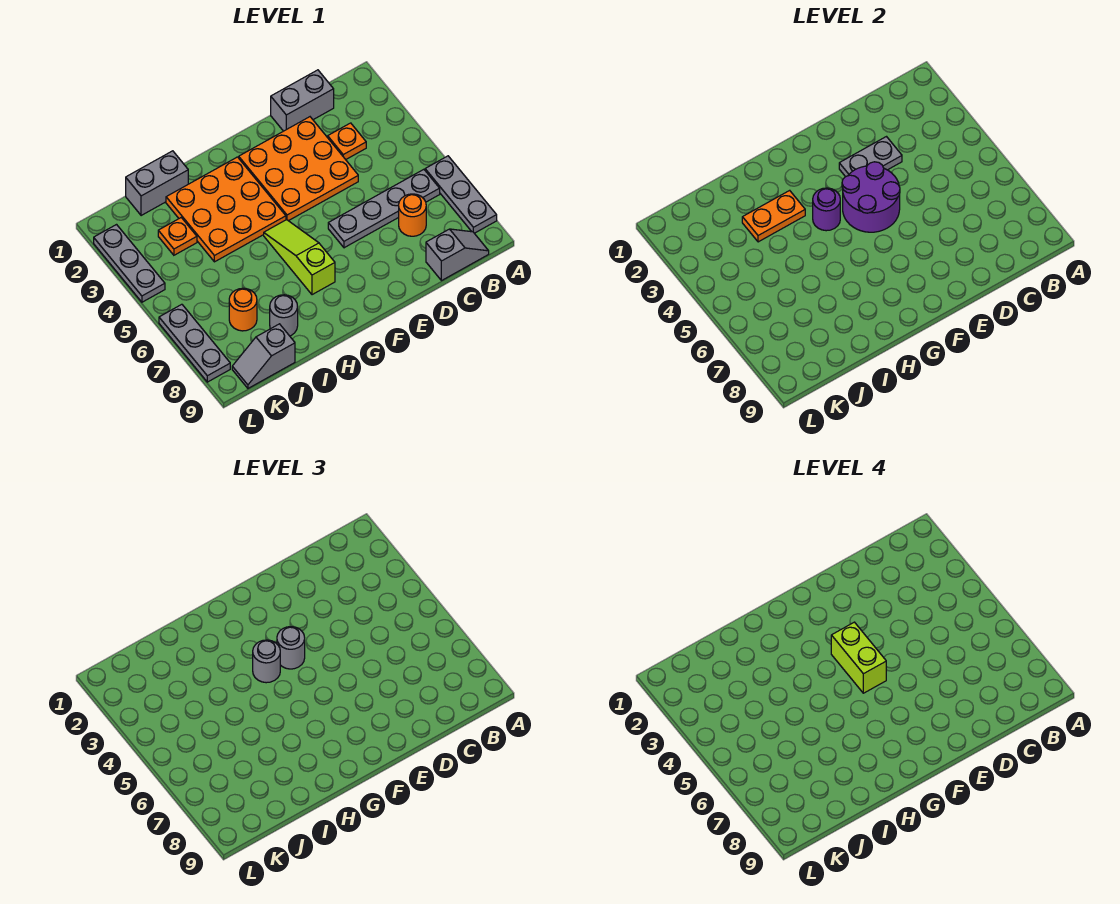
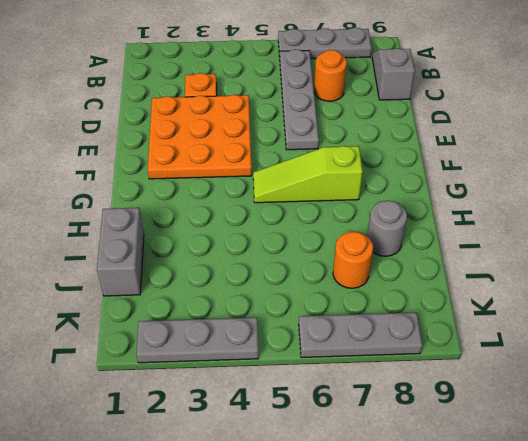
none -> grey 1x2 brick [271,70,334,131]
none -> orange 3x3 plate [166,157,286,262]
none -> orange 1x1 plate [158,218,197,255]

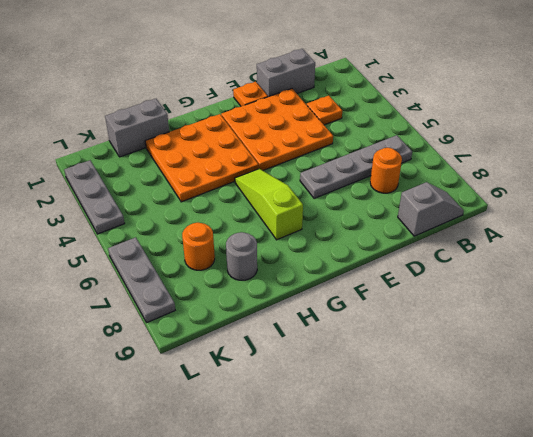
orange 1x1 plate [233,82,268,106] -> orange 1x1 plate moved to [158,218,197,255]
none -> grey 1x3 plate [425,156,497,233]
none -> grey 1x2 slope [232,324,295,388]
none -> grey 1x2 plate [839,137,902,177]

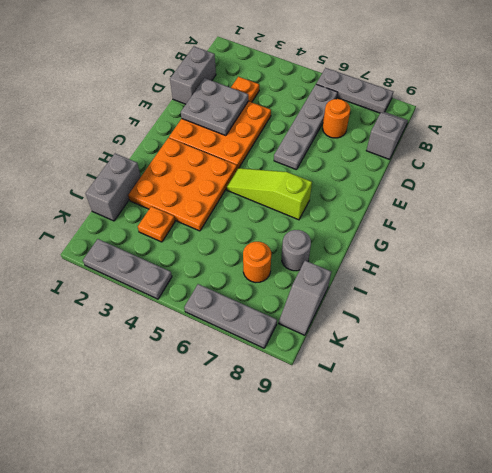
grey 2x2 plate [181,78,248,136] -> grey 1x2 plate [839,137,902,177]
none -> purple 2x2 round brick [842,162,900,232]
none -> purple 1x1 round brick [813,188,840,231]
none -> orange 1x2 plate [742,190,805,242]

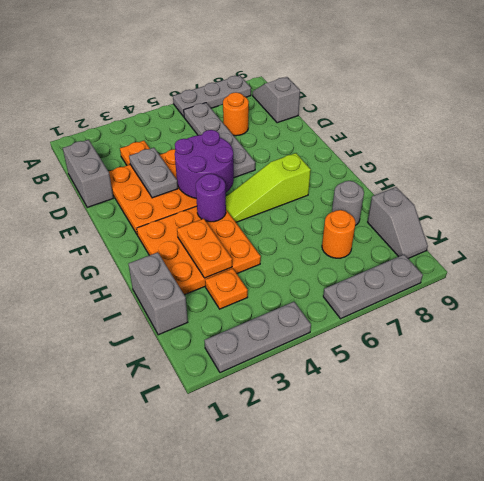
none -> grey 1x1 round brick [277,627,305,669]
none -> grey 1x1 round brick [253,640,280,683]
none -> lime 1x2 brick [831,622,886,693]

